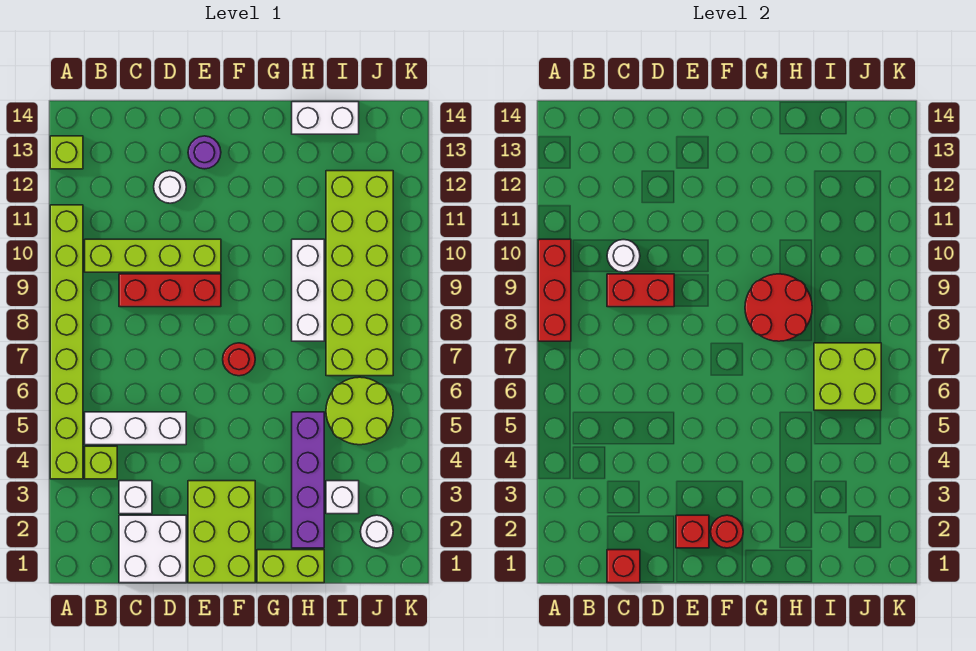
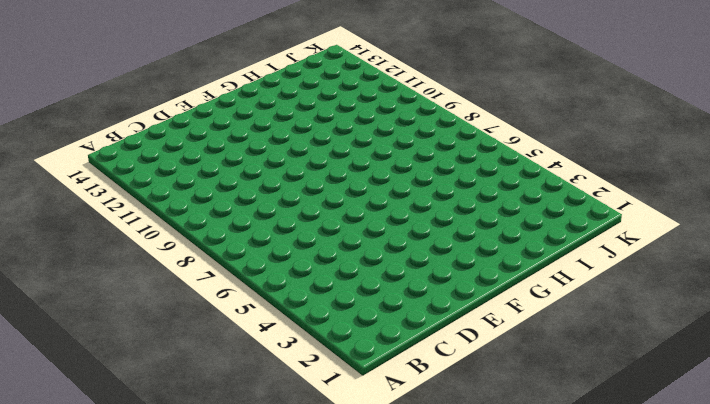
none -> lime 1x8 brick [50,205,83,479]
none -> lime 1x1 brick [50,136,83,169]
none -> lime 1x1 brick [85,446,117,479]

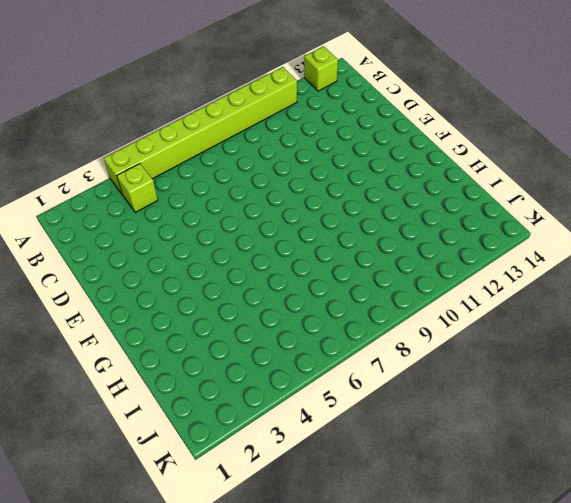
none -> white 1x3 brick [85,412,186,445]
none -> lime 1x4 brick [85,239,221,272]
none -> white 2x2 brick [119,515,186,583]

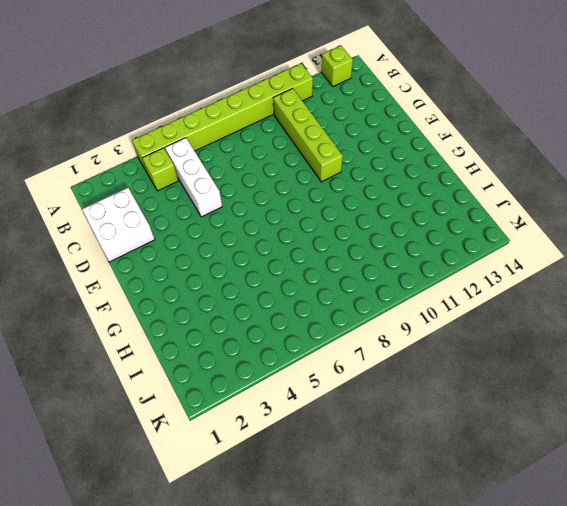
none -> white 1x1 brick [119,481,152,514]
none -> red 1x3 brick [119,274,221,307]
none -> white 1x1 round brick [154,171,186,203]

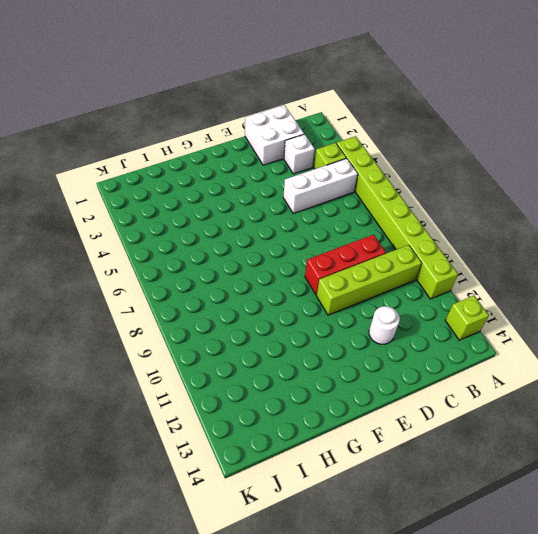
none -> lime 2x3 brick [188,481,255,583]
none -> purple 1x1 round brick [188,136,221,169]
none -> red 1x1 round brick [223,343,255,376]

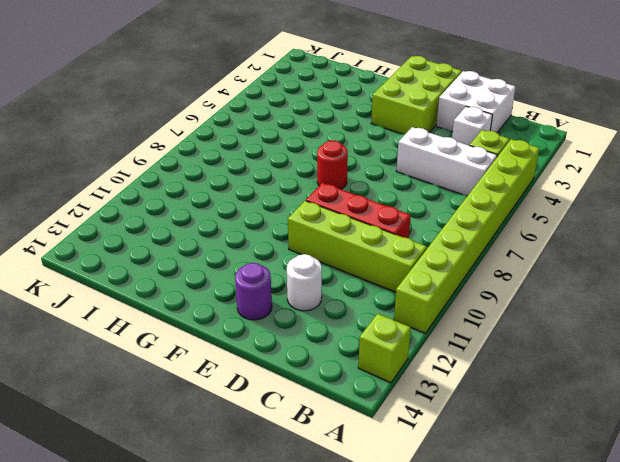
none -> lime 1x2 brick [257,550,324,583]
none -> purple 1x4 brick [292,412,324,548]
none -> white 1x3 brick [292,239,324,341]

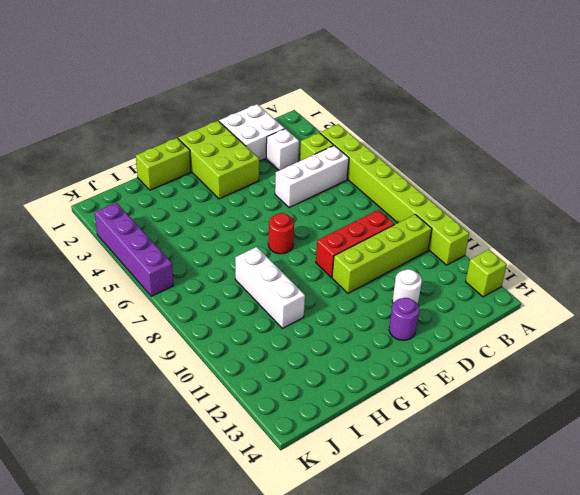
purple 1x4 brick [95,203,173,296] -> purple 1x4 brick moved to [292,412,324,548]
none -> white 1x2 brick [292,102,359,134]
none -> white 1x1 brick [326,481,359,514]
none -> lime 2x2 round brick [326,377,393,445]

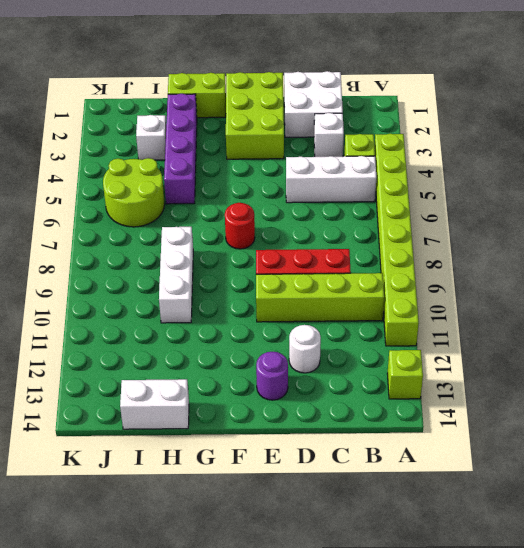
none -> lime 2x6 brick [326,171,393,376]
none -> white 1x1 round brick [360,515,393,548]
none -> red 1x3 brick [538,239,571,341]

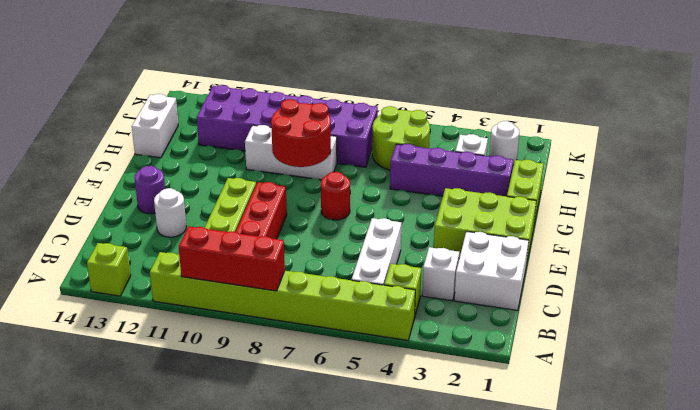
purple 2x6 brick [197,85,378,167] -> lime 2x6 brick [326,171,393,376]
none -> red 1x1 brick [607,550,640,583]
none -> red 1x2 brick [607,274,674,307]
none -> white 1x1 round brick [607,240,640,272]

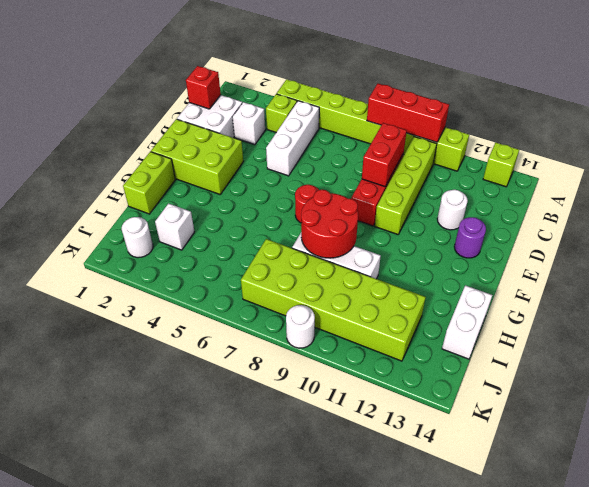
white 1x1 round brick [286,305,315,348] -> white 1x1 round brick moved to [607,240,640,272]
none -> purple 1x4 brick [292,412,324,548]
none -> lime 2x2 round brick [326,377,393,445]
none -> red 1x1 brick [676,515,709,548]

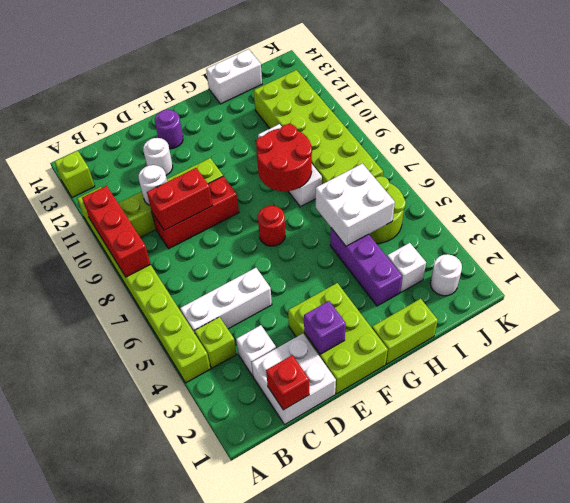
purple 1x1 brick [304,301,346,354] -> red 1x1 brick [676,515,709,548]
purple 1x3 brick [330,228,402,306] -> purple 1x4 brick [292,412,324,548]
white 2x2 brick [316,164,395,246] -> lime 2x2 brick [814,343,881,410]
none -> red 1x1 round brick [711,515,743,548]

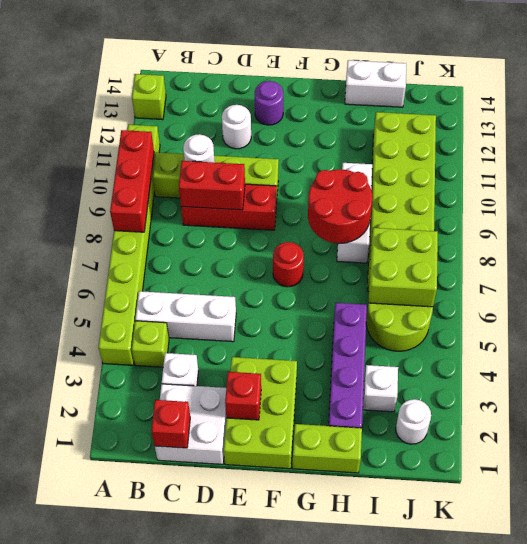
none -> red 1x1 round brick [711,515,743,548]

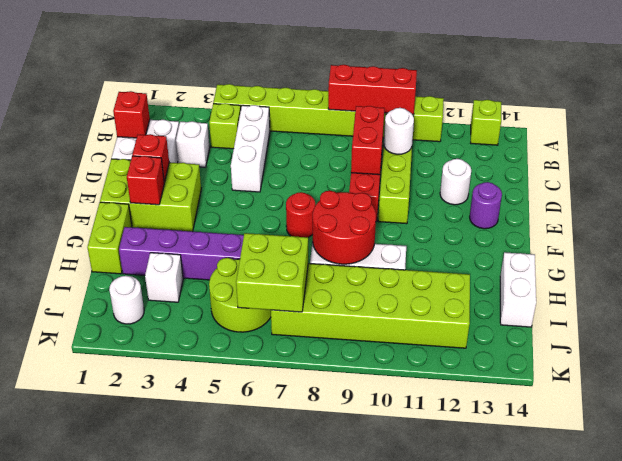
red 1x1 brick [127,156,164,205] -> red 1x1 round brick [711,515,743,548]

